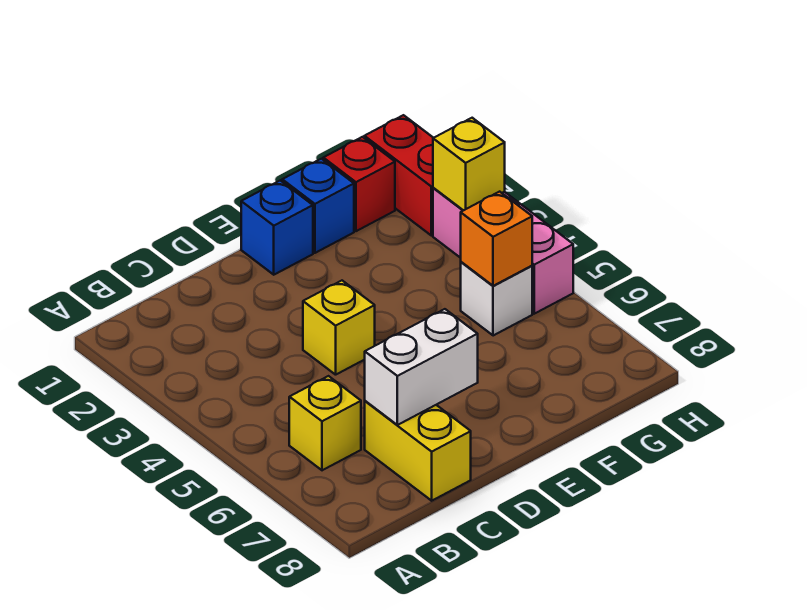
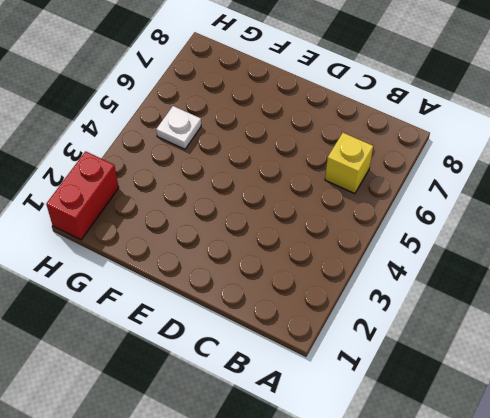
white 1x1 plate [156,106,201,149] -> white 1x1 brick [461,262,532,336]
none -> yellow 1x2 brick [365,401,471,501]
none -> yellow 1x1 brick [303,281,375,375]
none -> blue 1x1 brick [241,180,313,275]

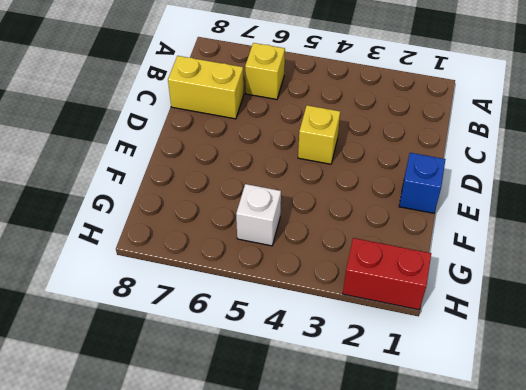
none -> blue 1x1 brick [282,159,354,253]
none -> red 1x1 brick [323,137,395,231]
none -> pink 1x3 brick [433,188,573,314]

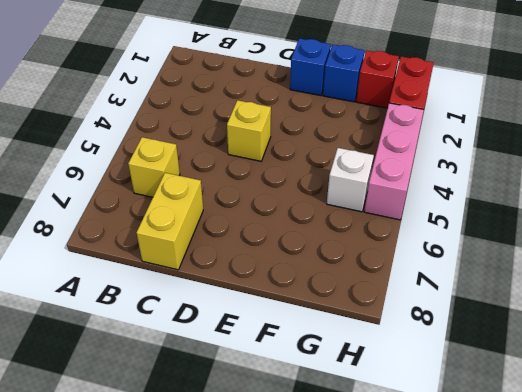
none -> white 1x2 brick [365,309,478,425]
none -> orange 1x1 brick [461,192,532,286]
none -> yellow 1x1 brick [433,118,505,211]

